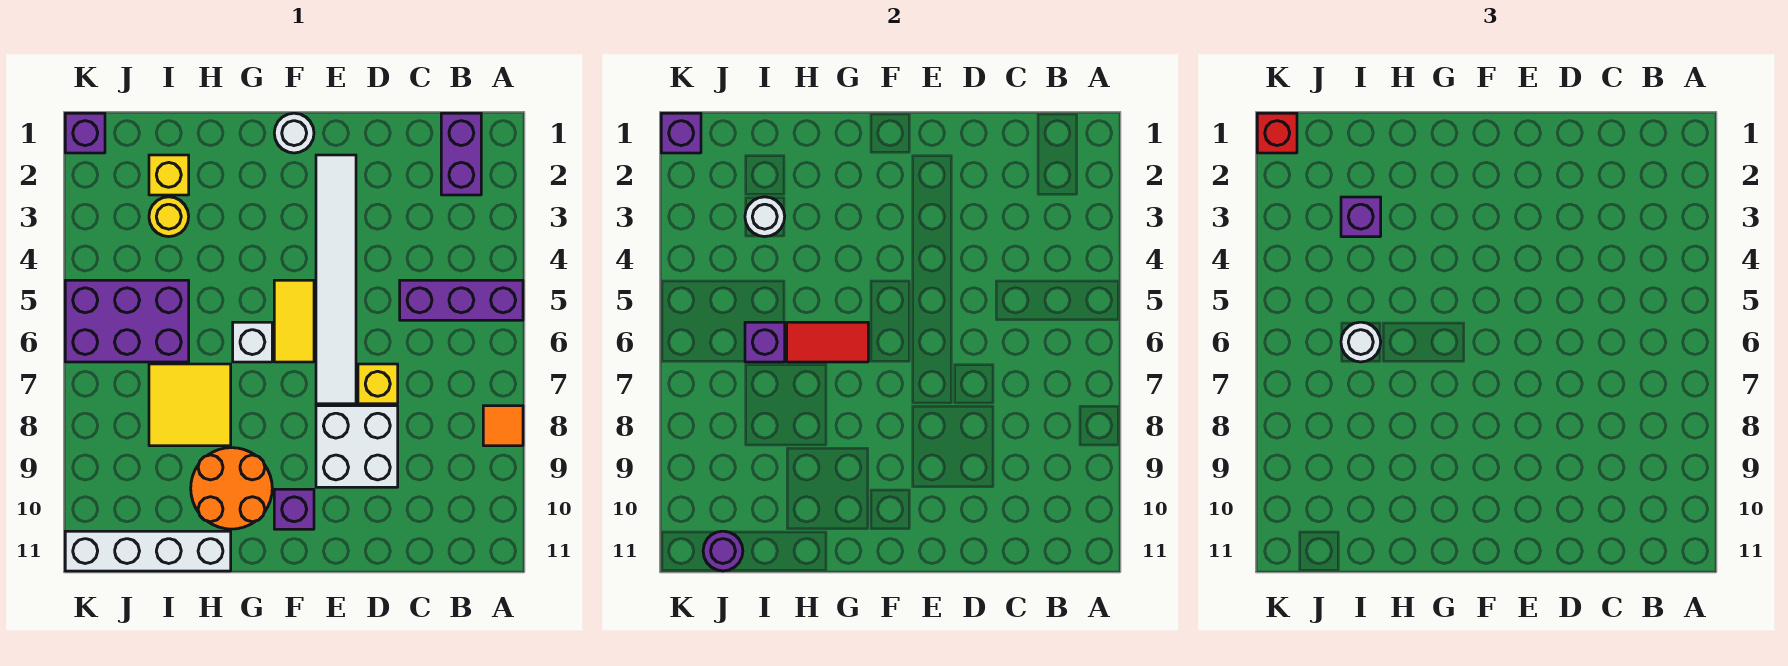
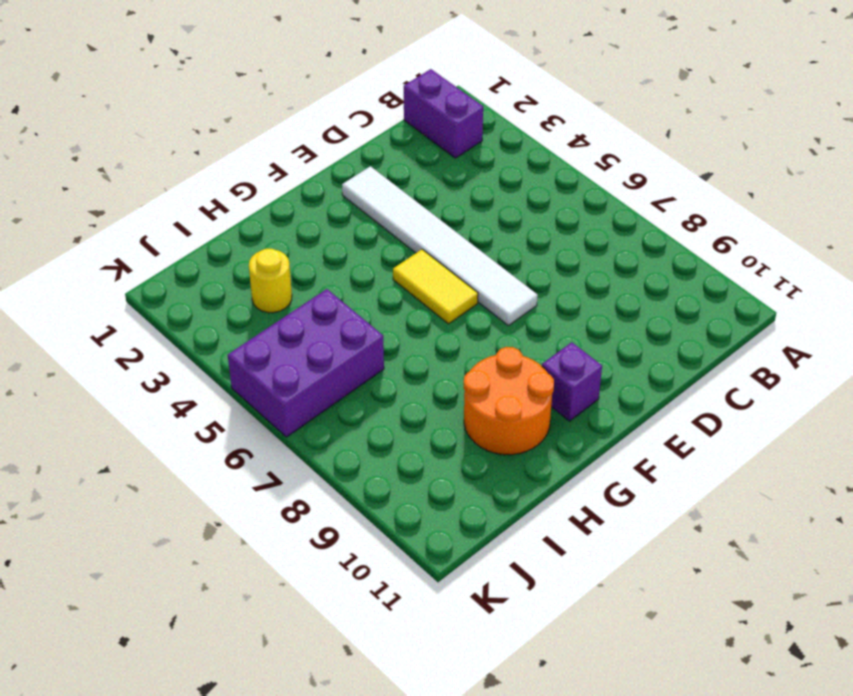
none -> purple 1x3 brick [400,280,523,320]
none -> orange 1x1 tile [483,406,523,446]
none -> yellow 1x1 brick [358,364,398,404]

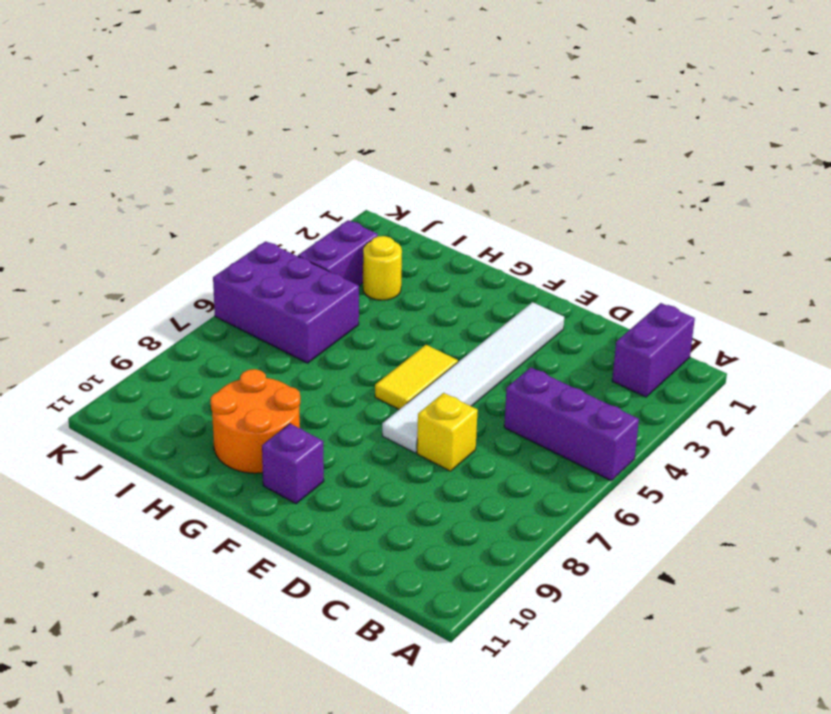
purple 1x2 brick [298,220,378,286] -> none
none -> orange 1x1 tile [483,406,523,446]
none -> white 2x2 brick [316,406,398,487]
none -> white 1x1 round brick [274,113,314,153]

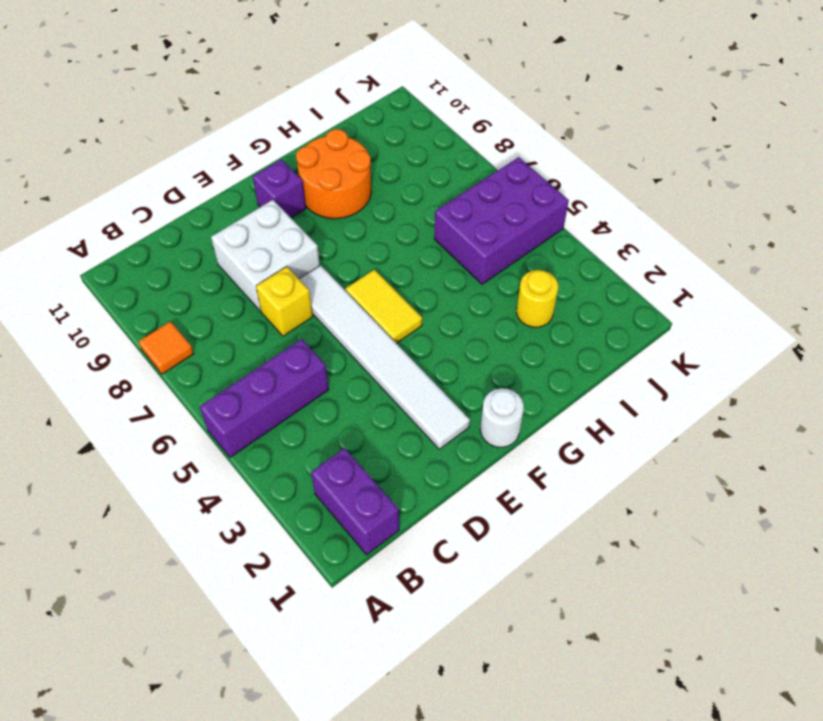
none -> white 1x1 brick [233,322,272,362]
none -> yellow 2x2 tile [149,364,231,446]
none -> white 1x4 brick [65,531,231,571]

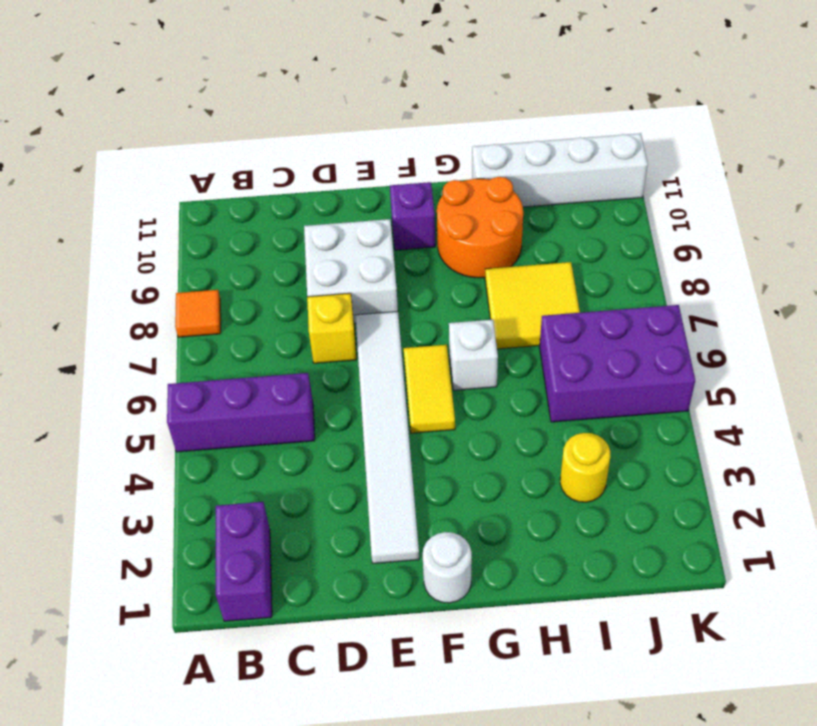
none -> yellow 1x1 brick [149,155,189,195]
none -> purple 1x1 brick [65,113,105,153]
none -> red 1x2 tile [787,322,868,362]

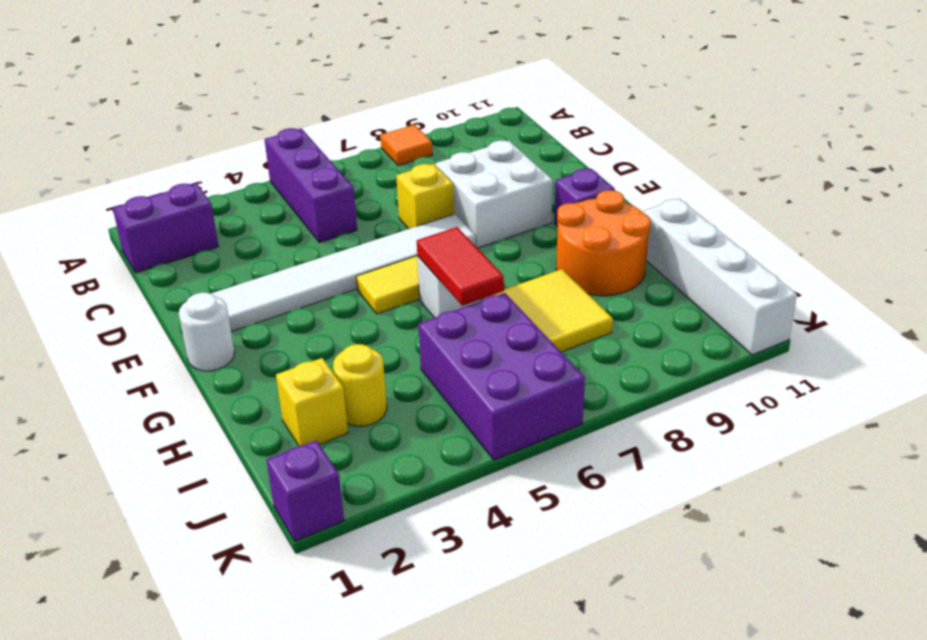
none -> white 1x1 round brick [745,197,785,237]
none -> purple 1x1 brick [745,322,785,362]
none -> purple 1x1 round brick [703,531,743,571]

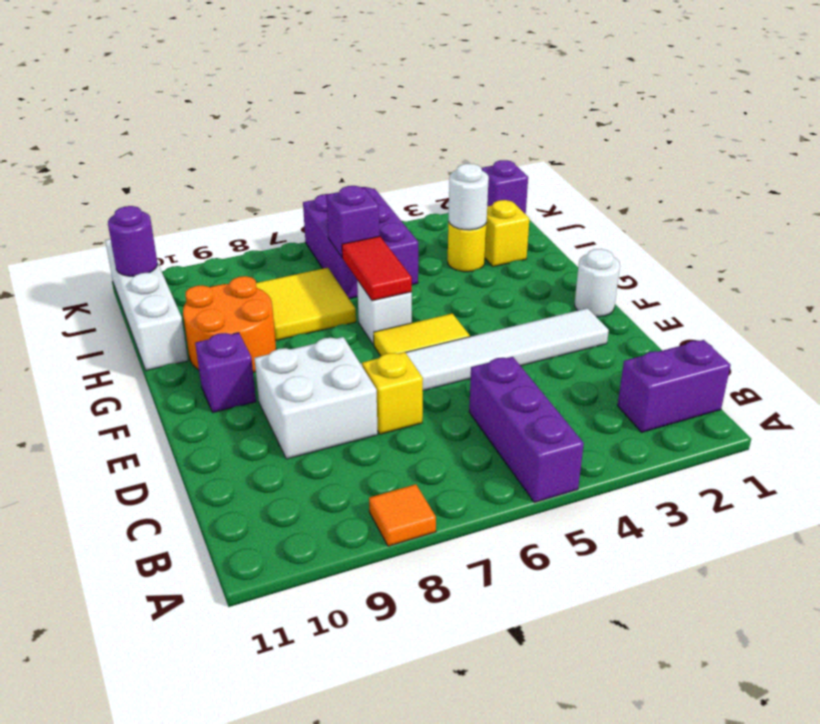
none -> purple 1x1 brick [661,113,701,153]
none -> purple 1x1 brick [1341,197,1381,237]
none -> white 1x1 round brick [1341,322,1381,362]

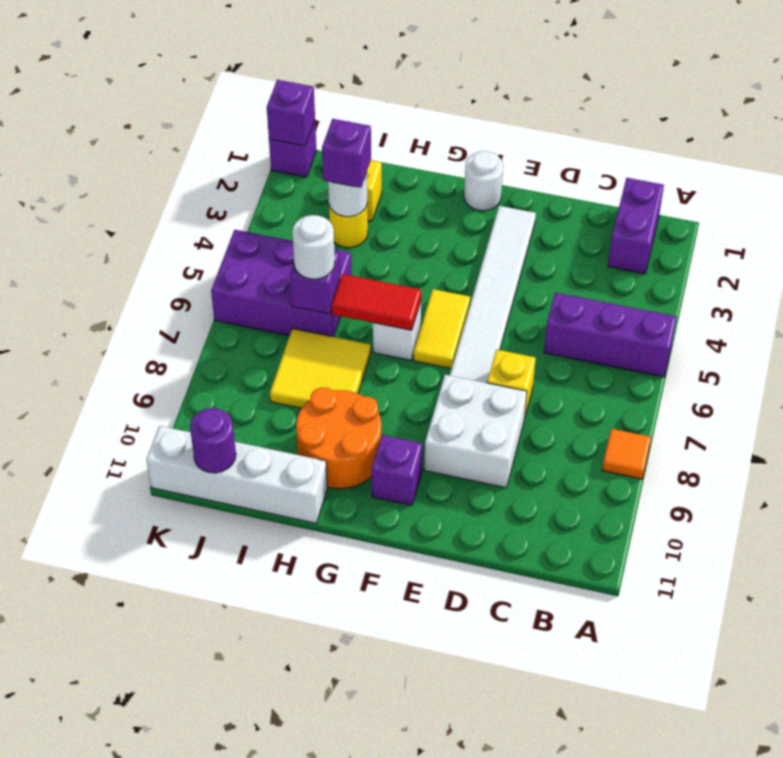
none -> red 1x1 brick [1257,113,1297,153]

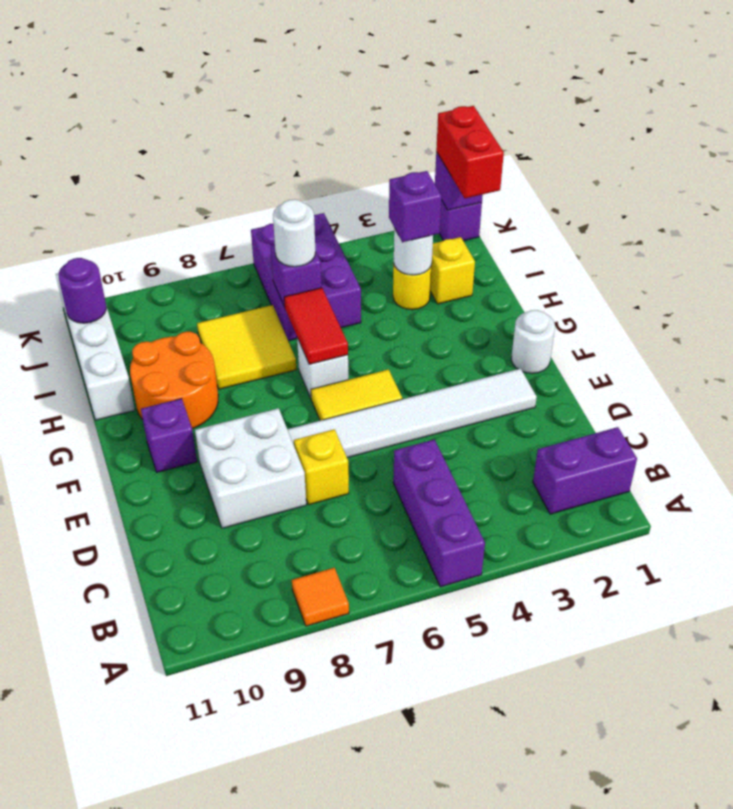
red 1x2 brick [436,106,504,198] -> red 1x1 brick [1257,113,1297,153]

